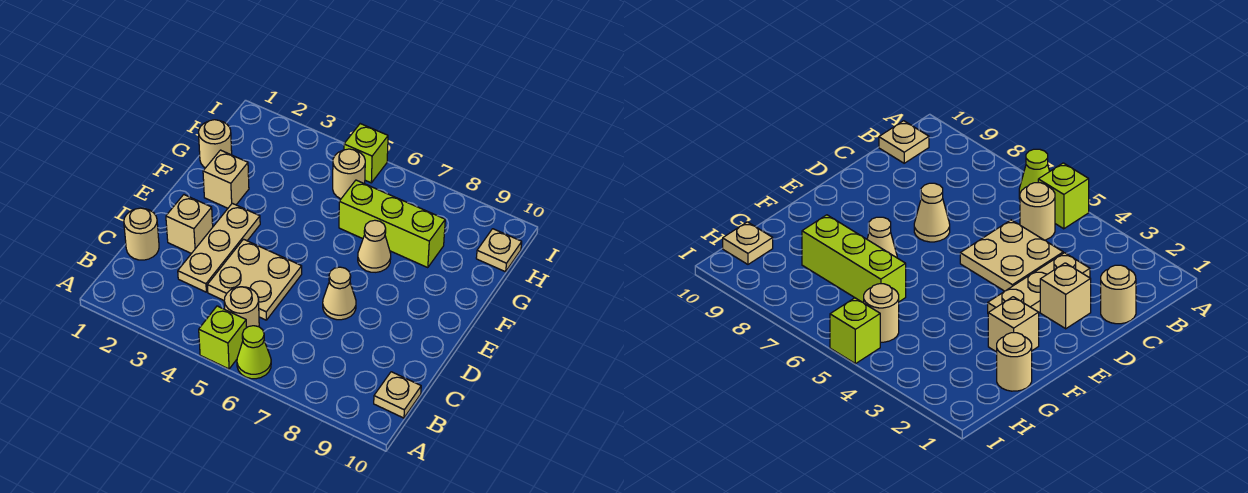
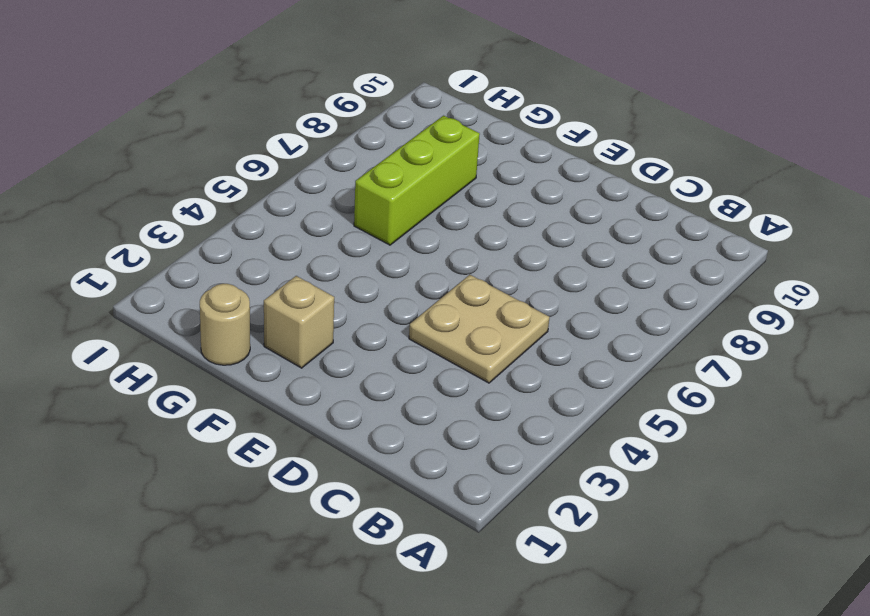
none -> lime 1x1 brick [199,306,246,369]
none -> lime 1x1 cone [237,326,271,379]
none -> tan 1x1 round brick [224,287,259,328]

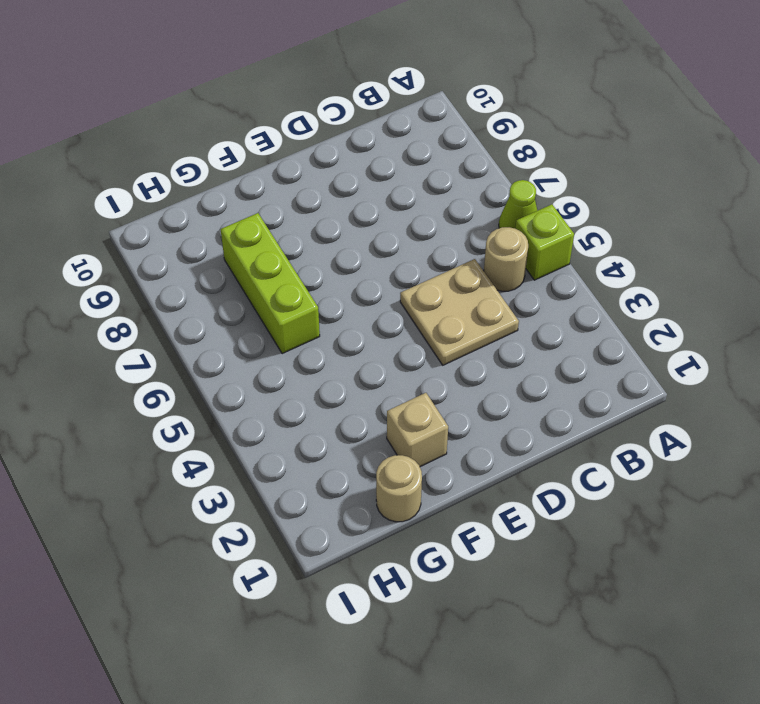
none -> tan 1x1 plate [374,372,421,418]
none -> tan 1x1 round brick [124,208,159,260]
none -> tan 1x3 plate [178,203,260,292]

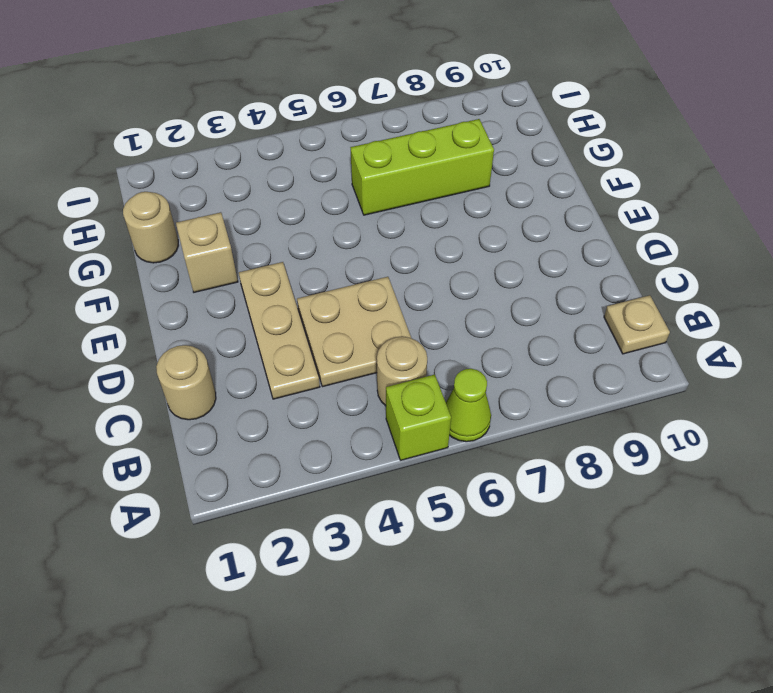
none -> tan 1x1 brick [166,195,213,254]
none -> tan 1x1 cone [323,267,356,320]
none -> tan 1x1 cone [358,220,391,272]

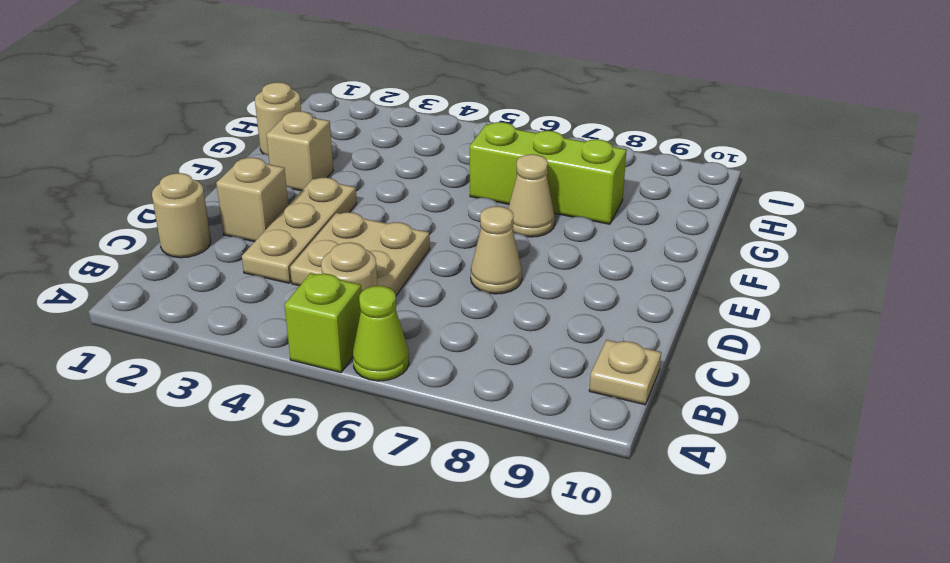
none -> tan 1x1 round brick [333,149,365,199]
none -> tan 1x1 plate [476,229,522,272]
none -> lime 1x1 brick [344,124,388,183]

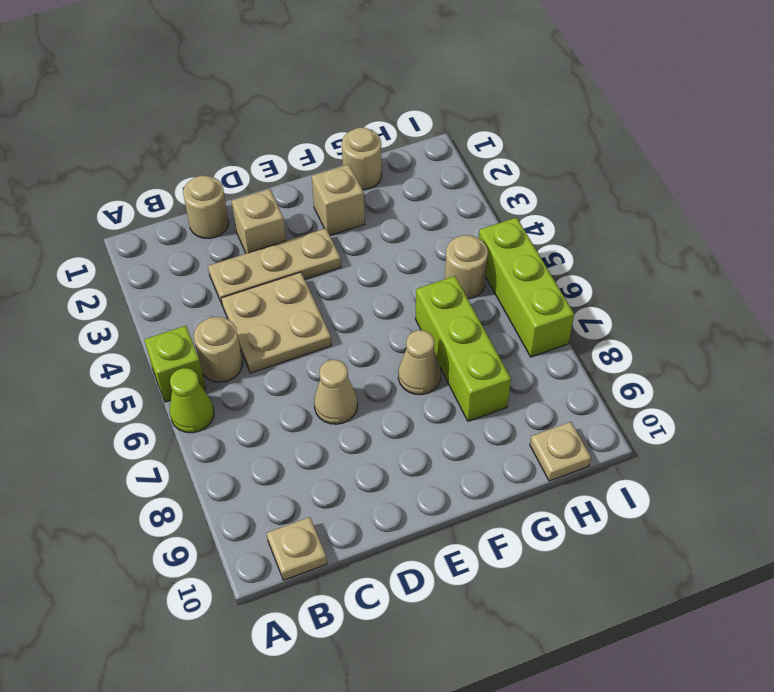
lime 1x3 brick [479,218,574,357] -> lime 1x1 brick [344,124,388,183]

